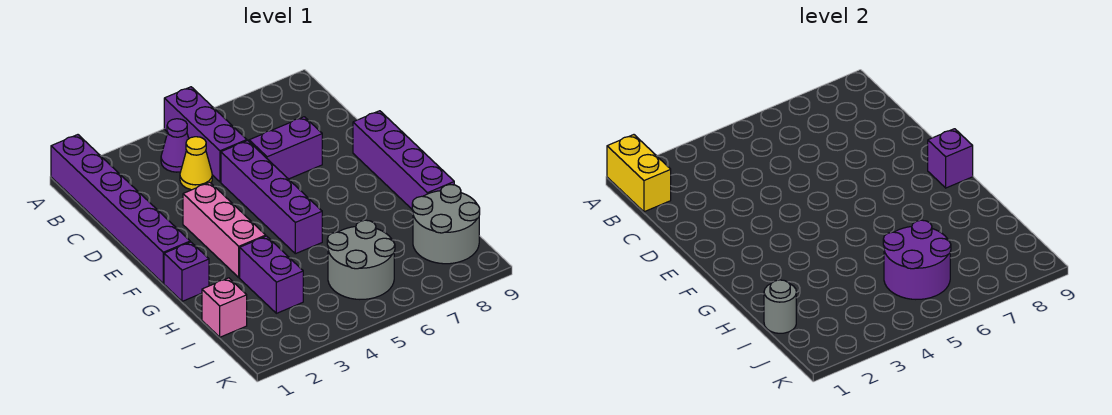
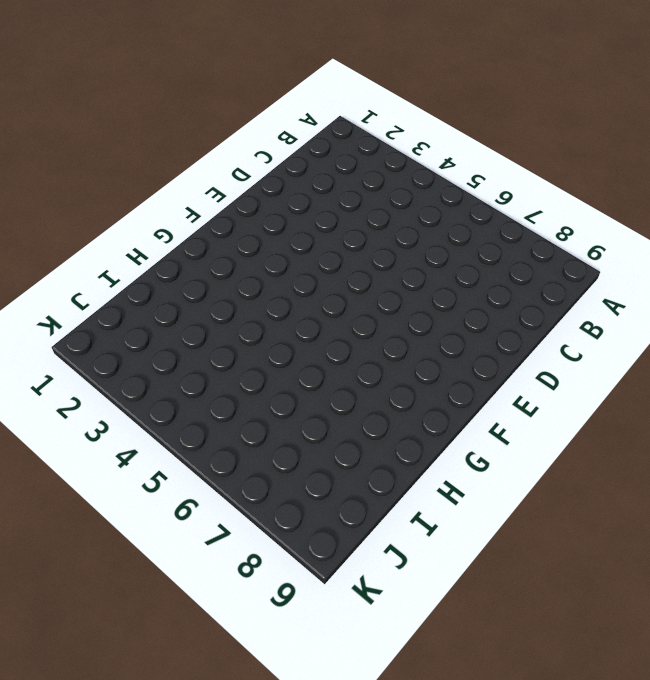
none -> purple 1x6 brick [51,135,190,283]
none -> purple 1x3 brick [164,87,247,182]
none -> purple 1x1 cone [161,119,189,172]

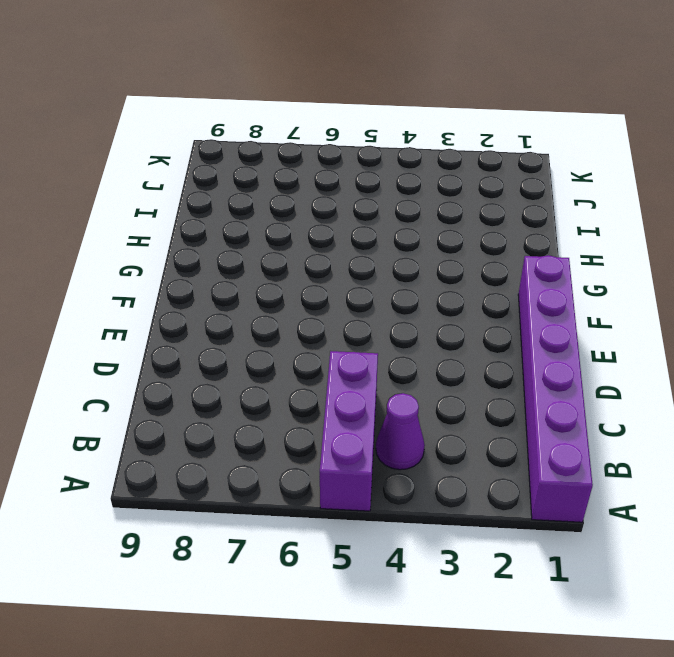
none -> yellow 1x1 cone [180,137,212,190]
none -> purple 1x4 brick [221,141,322,254]
none -> purple 1x2 brick [249,117,322,179]

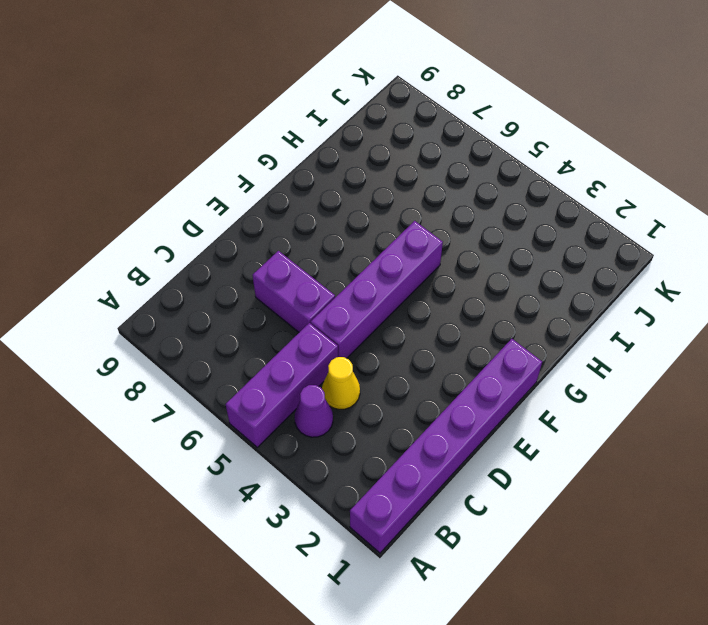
none -> pink 1x3 brick [183,182,266,277]
none -> purple 1x4 brick [353,111,454,210]
none -> purple 1x1 brick [164,242,209,301]

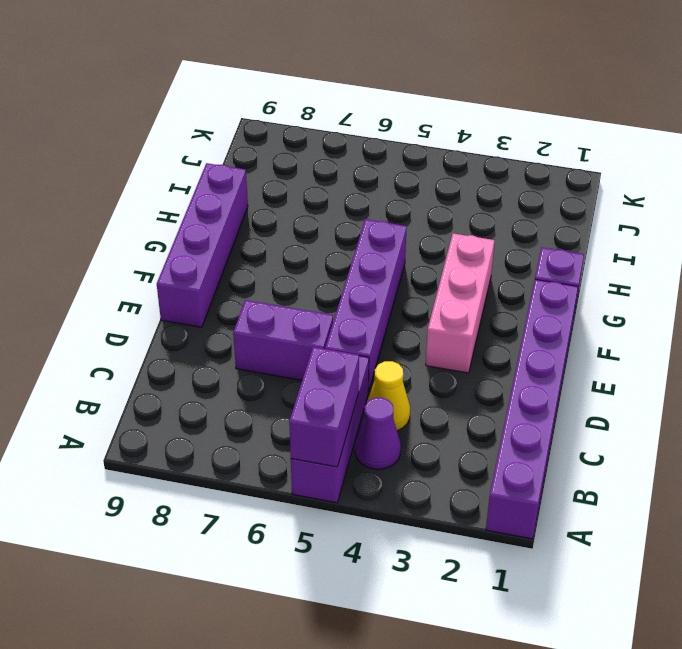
purple 1x2 brick [289,347,359,467] -> purple 1x2 brick moved to [240,236,303,313]
none -> pink 1x1 brick [202,278,247,337]
none -> grey 2x2 round brick [327,220,395,299]
none -> grey 2x2 round brick [412,185,480,264]

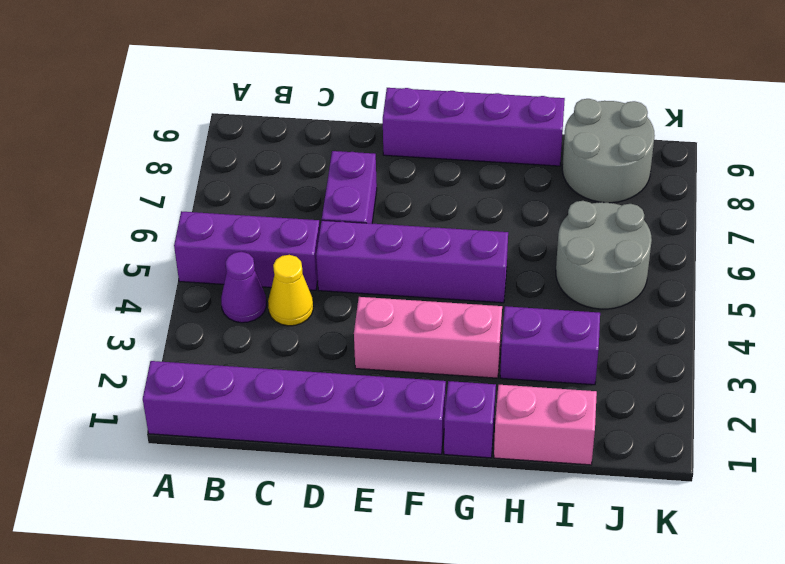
pink 1x2 brick [494,385,597,465] -> pink 1x1 brick [202,278,247,337]
none -> yellow 1x2 brick [607,135,671,212]
none -> purple 1x1 brick [928,129,973,188]
none -> grey 1x1 round brick [764,280,796,333]

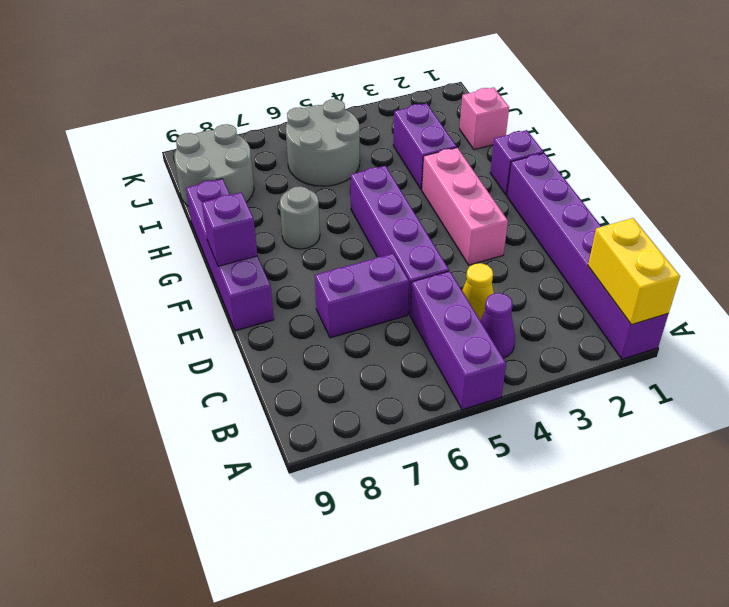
grey 1x1 round brick [280,186,320,249] -> grey 1x1 round brick moved to [764,280,796,333]
none -> purple 2x2 round brick [883,220,951,299]

